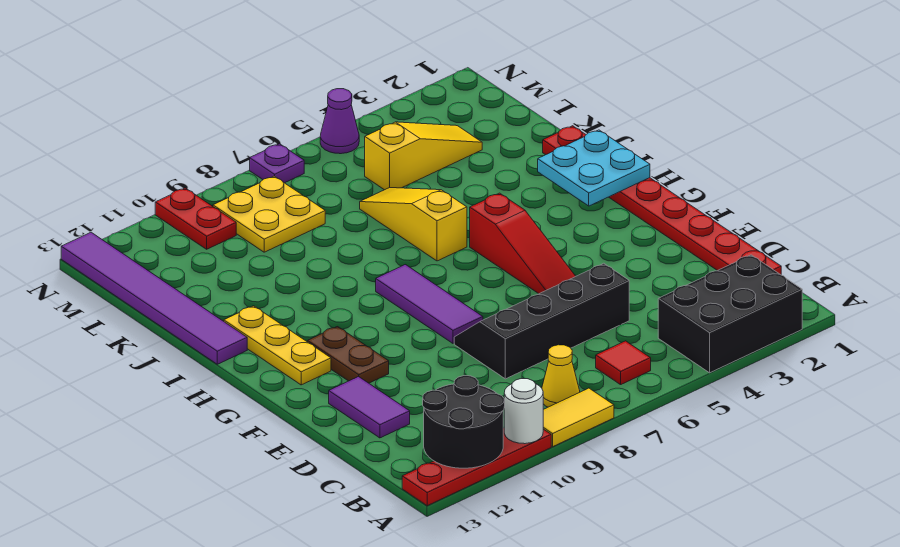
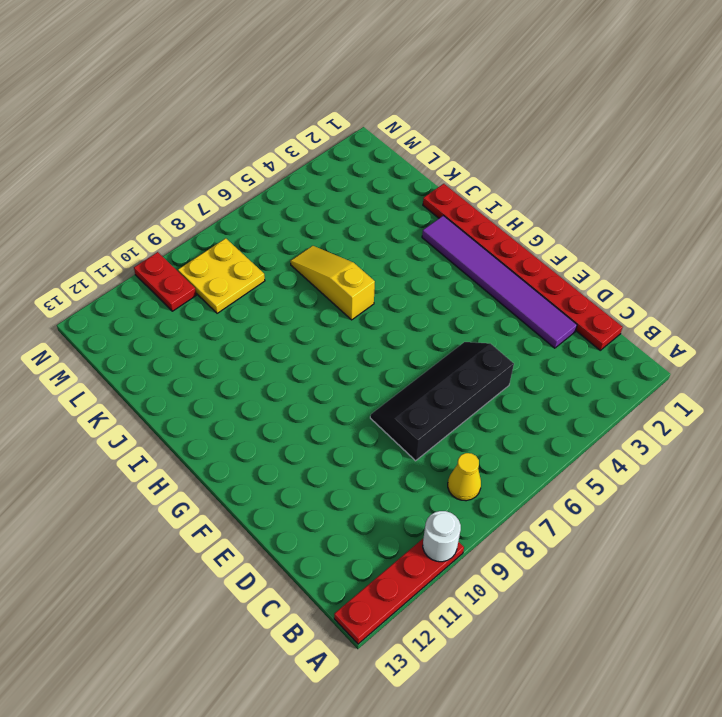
purple 1x6 tile [422,216,577,348] -> purple 1x6 tile moved to [61,232,247,364]
none -> black 2x3 brick [658,255,802,373]
none -> yellow 1x2 tile [543,388,614,446]
none -> red 1x1 tile [596,341,651,385]

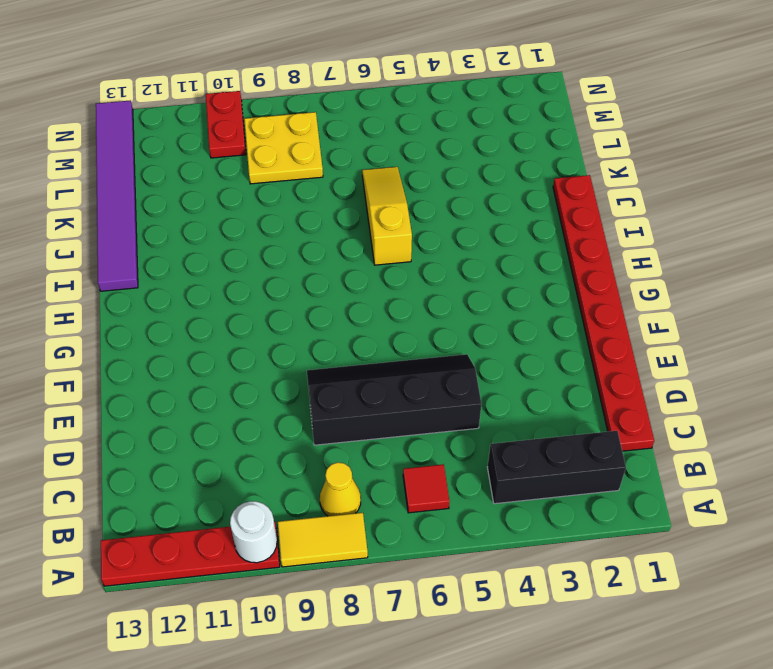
black 1x3 brick [487,431,626,504] -> black 2x3 brick [658,255,802,373]
none -> purple 1x2 tile [329,376,410,438]
none -> red 1x3 slope [470,193,576,294]
none -> purple 1x3 tile [376,265,483,343]

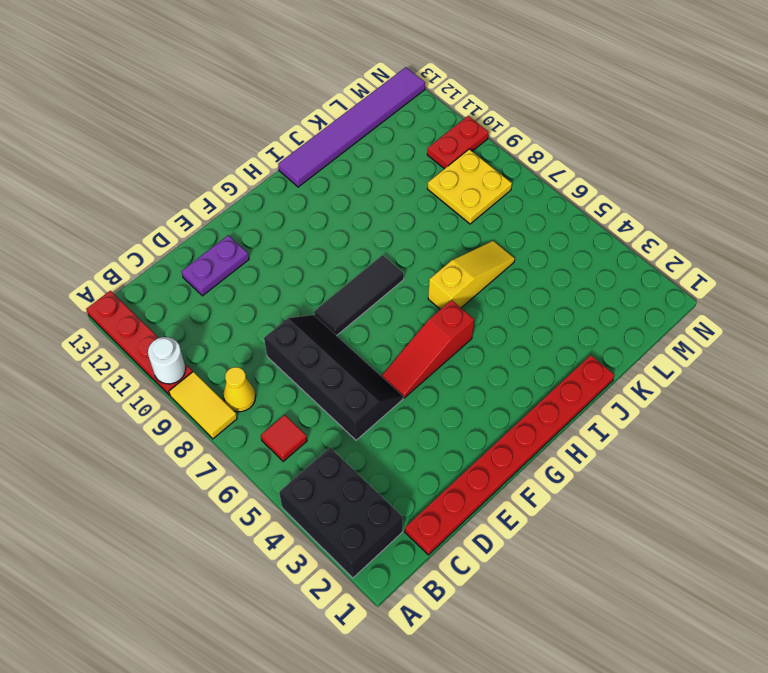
purple 1x2 plate [182,235,249,296] -> purple 1x2 tile [329,376,410,438]
black 1x3 tile [314,255,404,336] -> purple 1x3 tile [376,265,483,343]
none -> brown 1x2 plate [308,327,389,383]
none -> yellow 1x3 plate [224,306,331,385]
none -> yellow 1x3 slope [365,122,482,190]

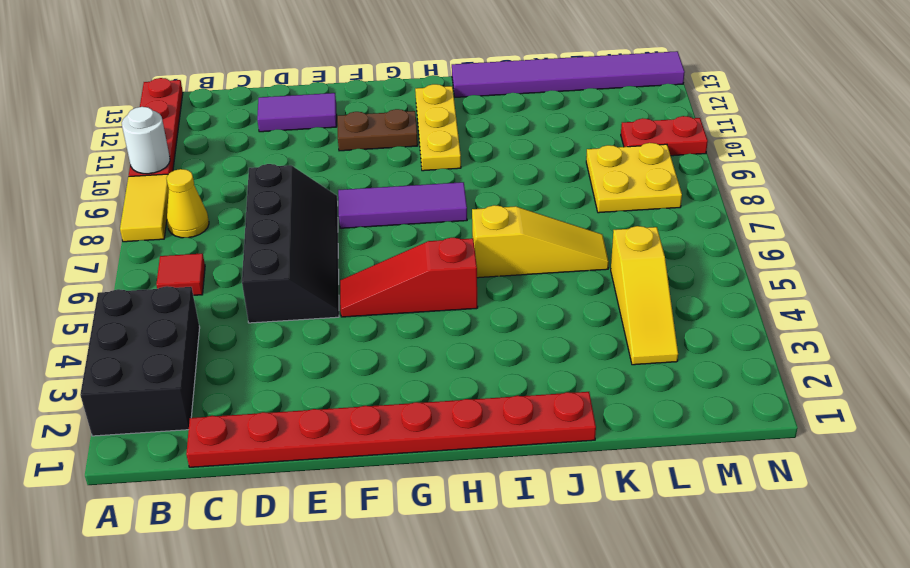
yellow 1x3 plate [415,84,461,171] -> yellow 1x3 plate turned to [224,306,331,385]
none -> purple 1x1 cone [320,89,359,154]
none -> purple 1x1 plate [250,144,304,183]
none -> black 2x2 round brick [423,376,505,468]

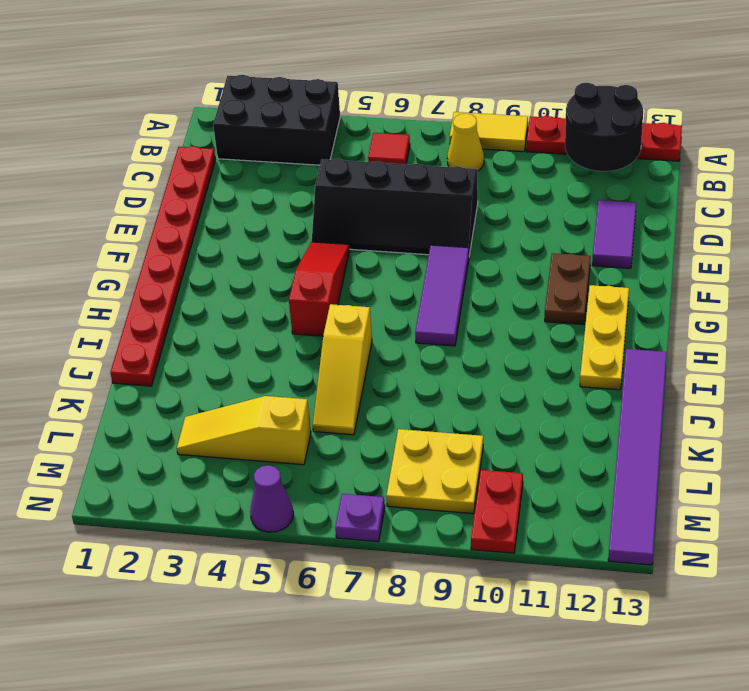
none -> white 1x1 round brick [504,379,543,444]
none -> cyan 2x2 plate [538,130,650,206]

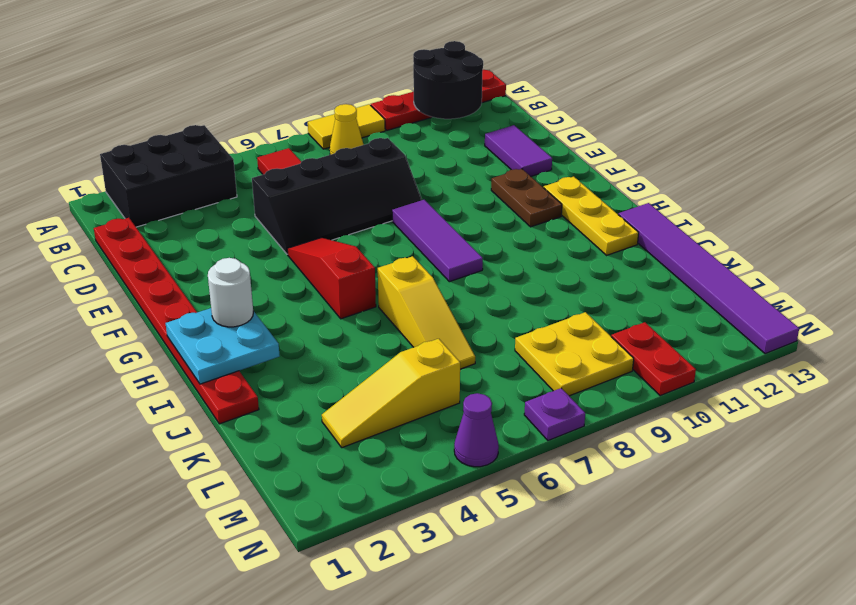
white 1x1 round brick [208,258,253,327] -> white 1x1 round brick moved to [504,379,543,444]

